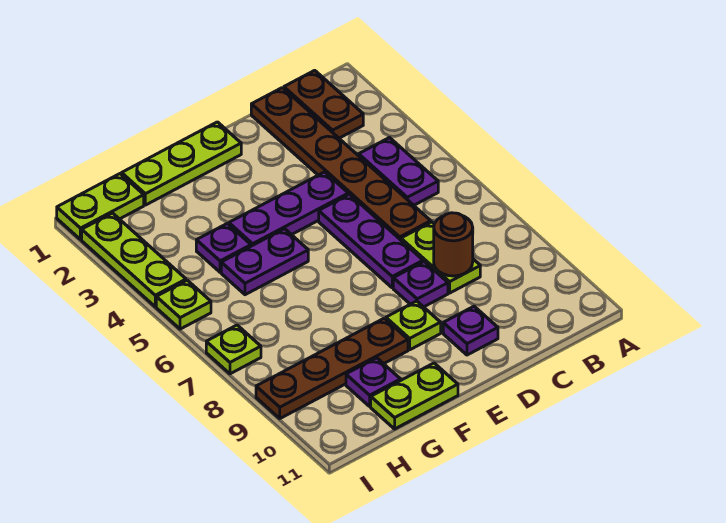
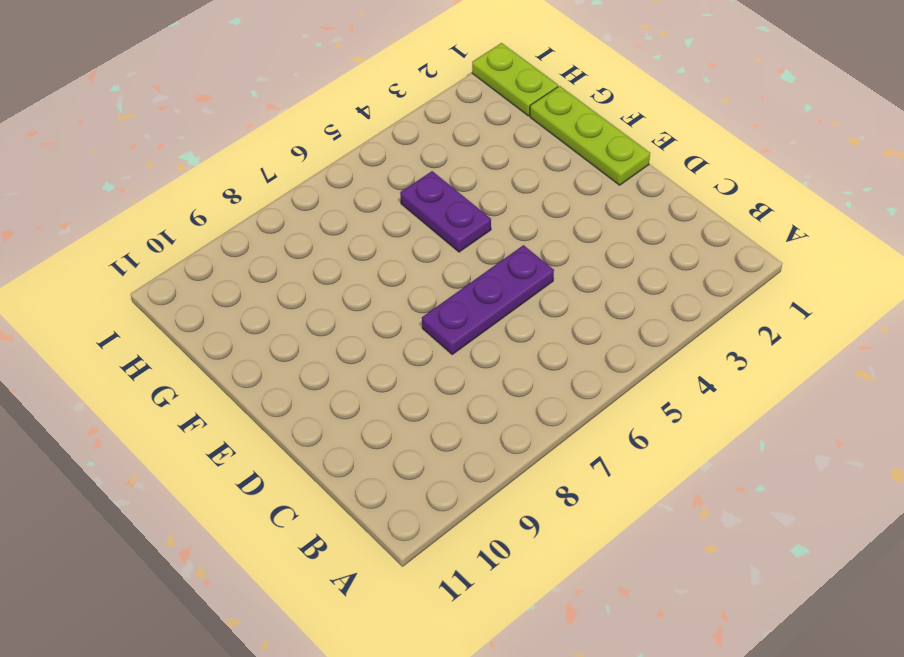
none -> brown 1x2 plate [284,70,363,138]
none -> purple 1x2 plate [359,138,438,205]
none -> brown 1x6 plate [251,88,431,240]

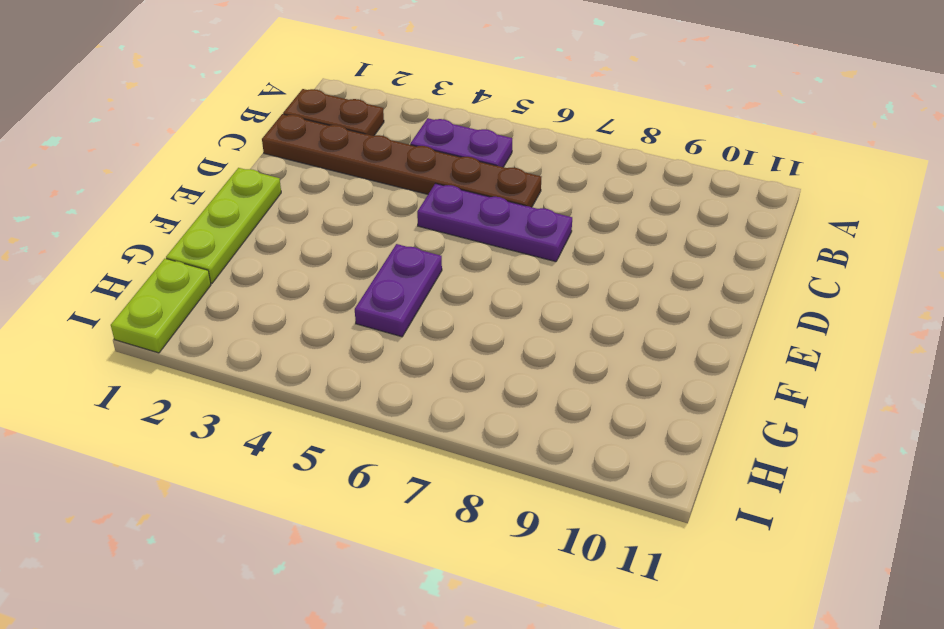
none -> lime 1x2 plate [401,222,480,293]
none -> purple 1x3 plate [229,172,348,246]
none -> purple 1x1 plate [393,261,448,307]

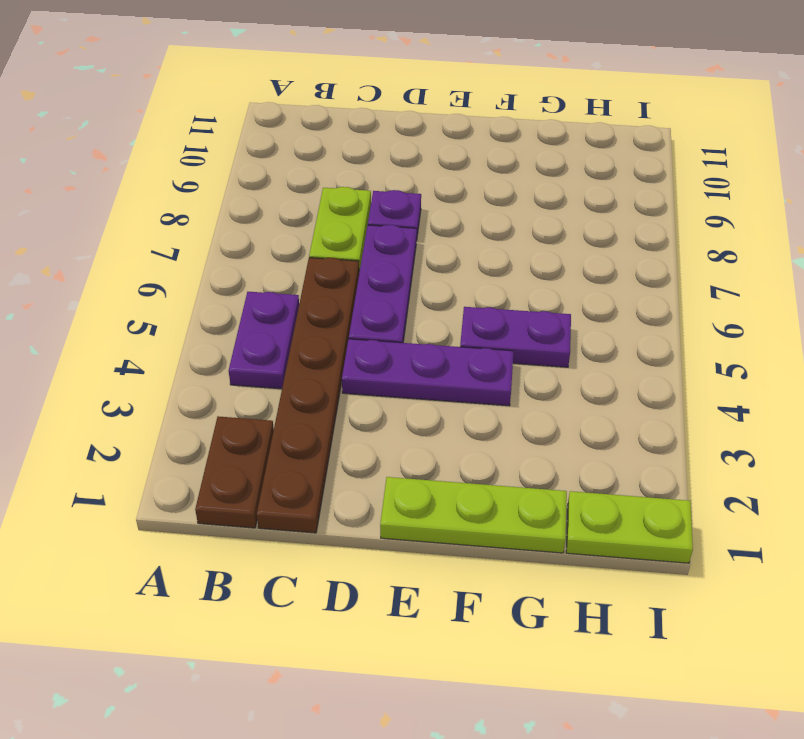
none -> purple 1x1 plate [443,306,498,355]
none -> lime 1x1 plate [386,301,441,350]
none -> brown 1x4 plate [256,318,408,418]

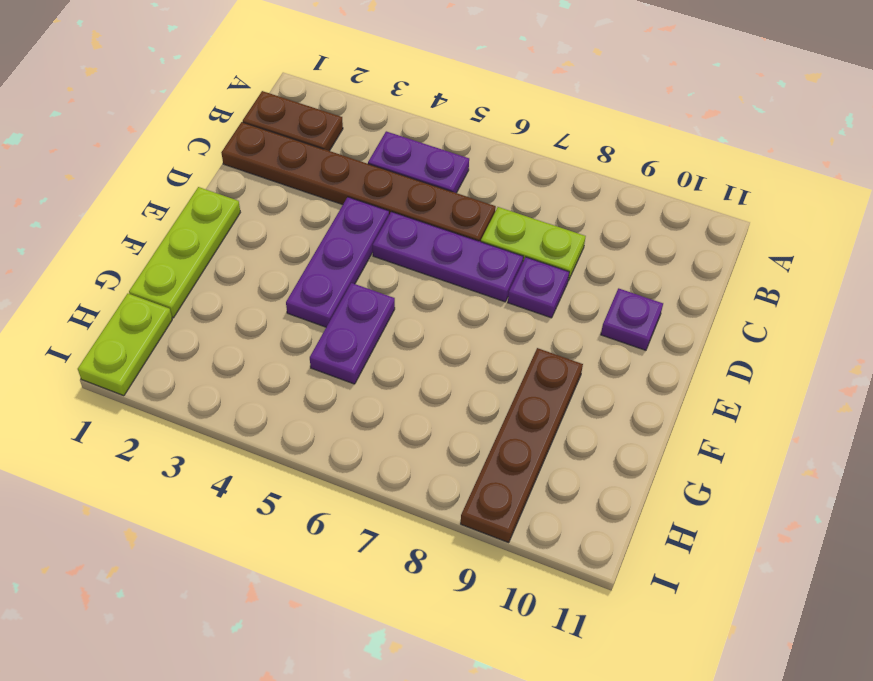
none -> lime 1x1 plate [386,301,441,350]
none -> lime 1x2 plate [371,363,458,429]
none -> purple 1x1 plate [196,224,251,272]

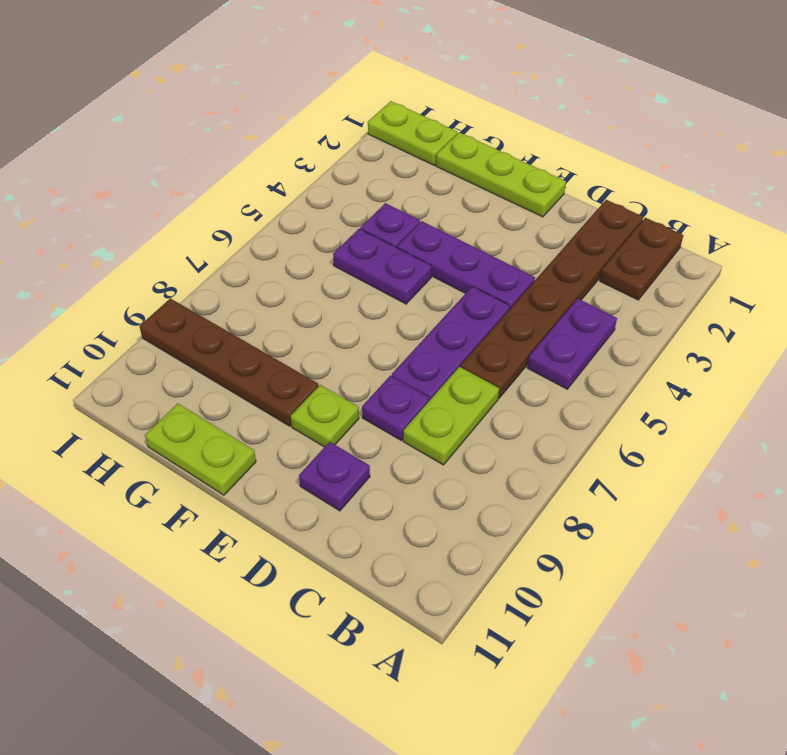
none -> purple 1x1 plate [346,358,401,406]
none -> lime 1x3 plate [82,213,186,307]
none -> lime 1x1 plate [156,280,211,329]

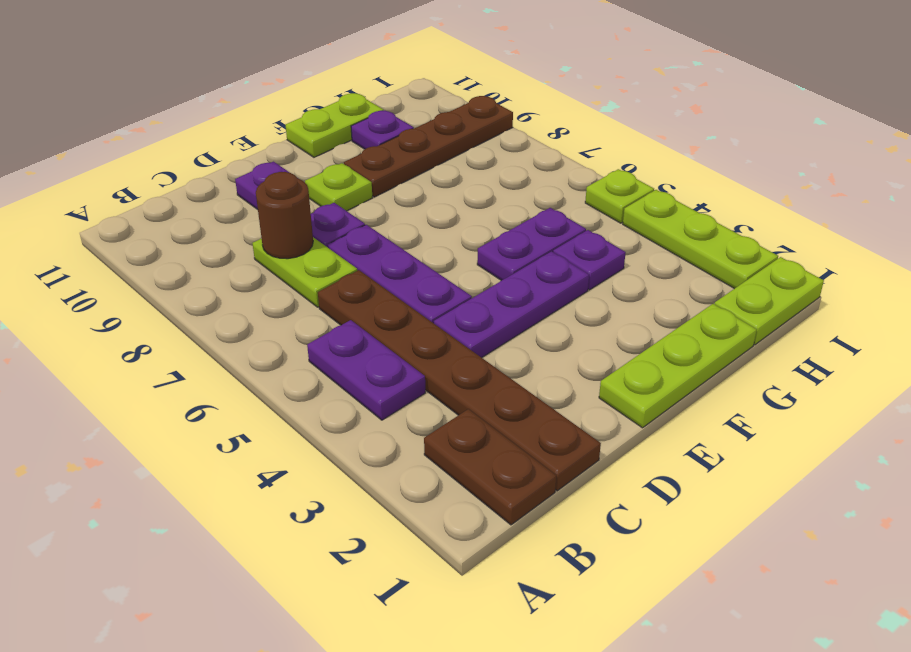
none -> lime 1x1 plate [206,325,261,374]

